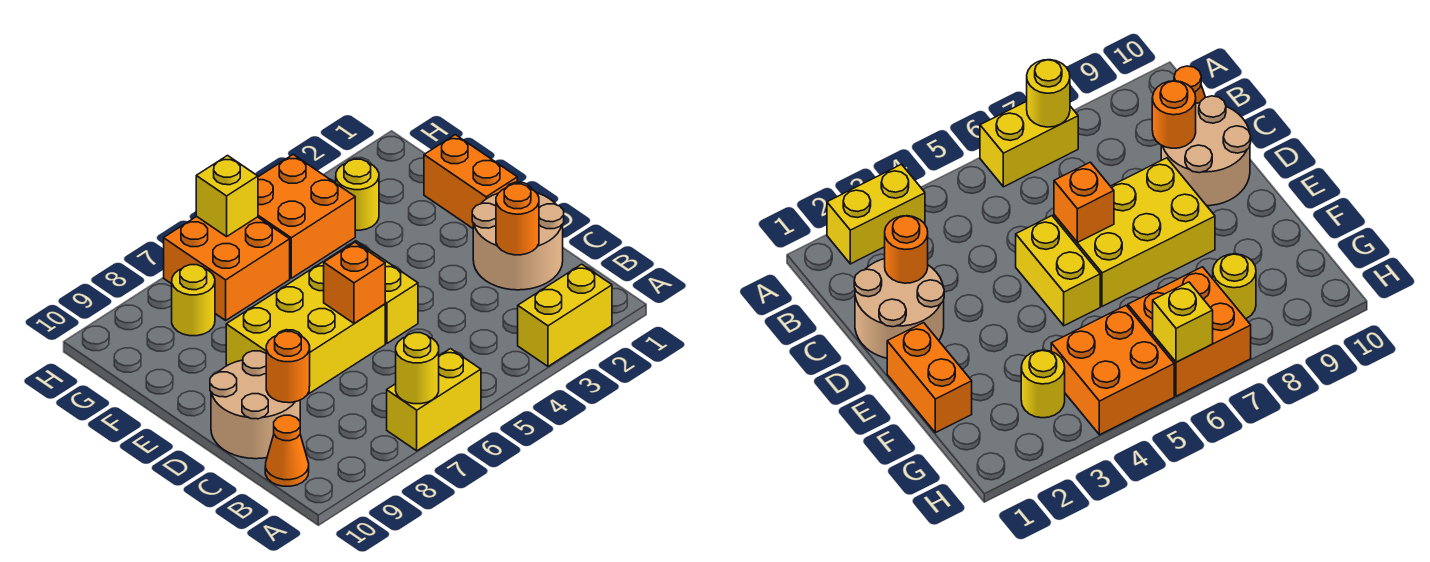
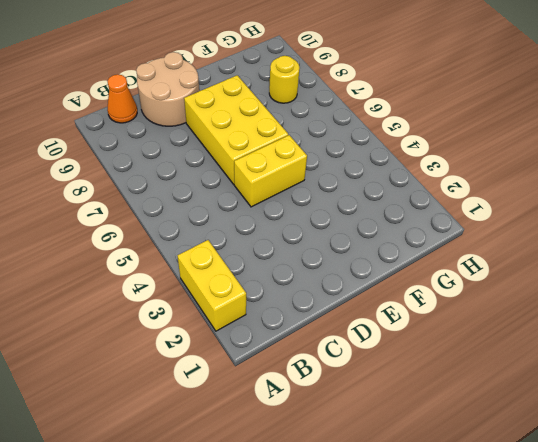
none -> yellow 1x2 brick [387,349,481,451]
none -> tan 2x2 round brick [472,182,564,290]
none -> orange 1x2 brick [424,135,517,228]

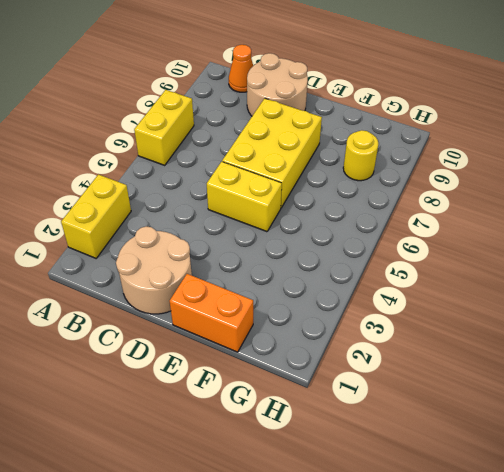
none -> yellow 1x1 round brick [336,159,379,230]
none -> orange 2x2 brick [258,155,355,278]
none -> orange 2x2 brick [164,216,290,320]

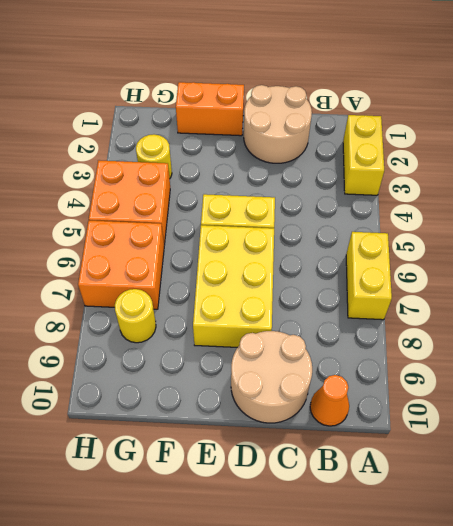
none -> yellow 1x1 round brick [396,333,439,404]
none -> orange 1x1 round brick [496,184,539,255]
none -> orange 1x1 round brick [266,331,310,403]

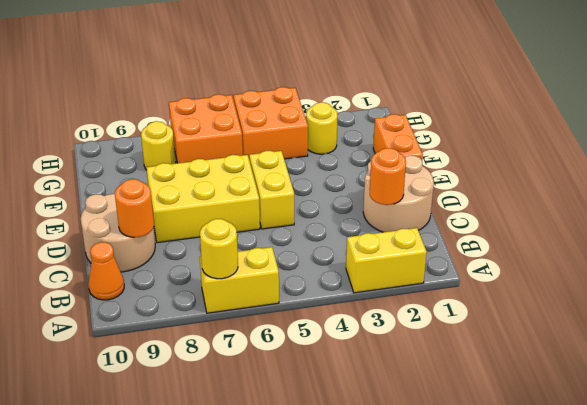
none -> orange 1x1 brick [324,243,385,324]
none -> yellow 1x1 brick [196,156,258,237]

